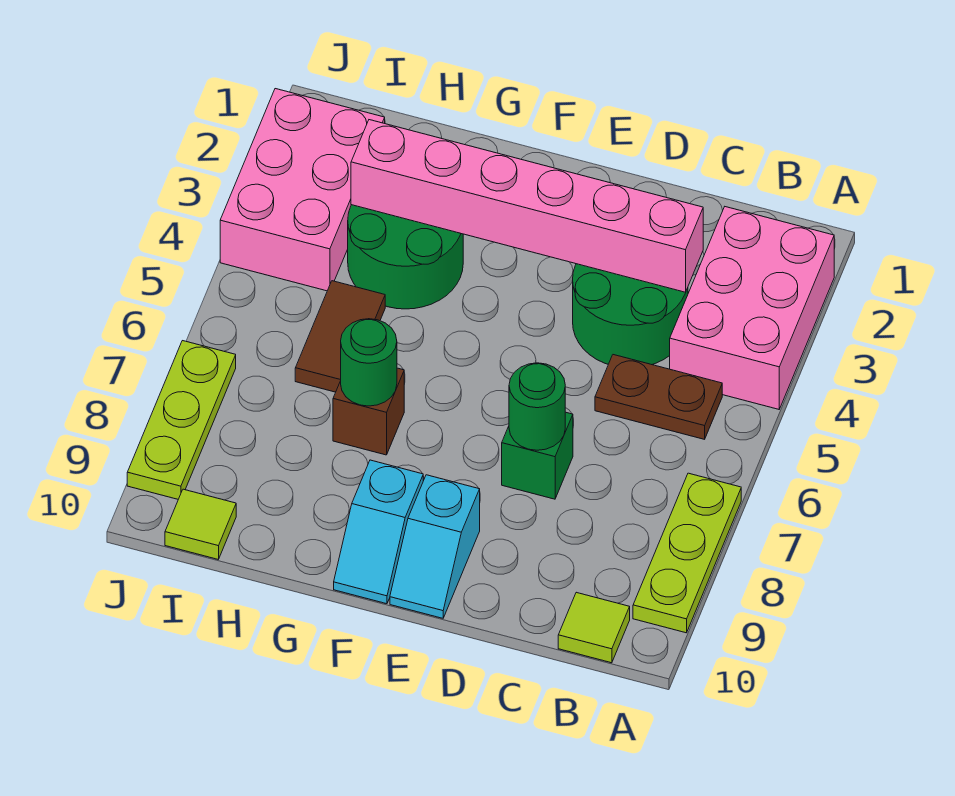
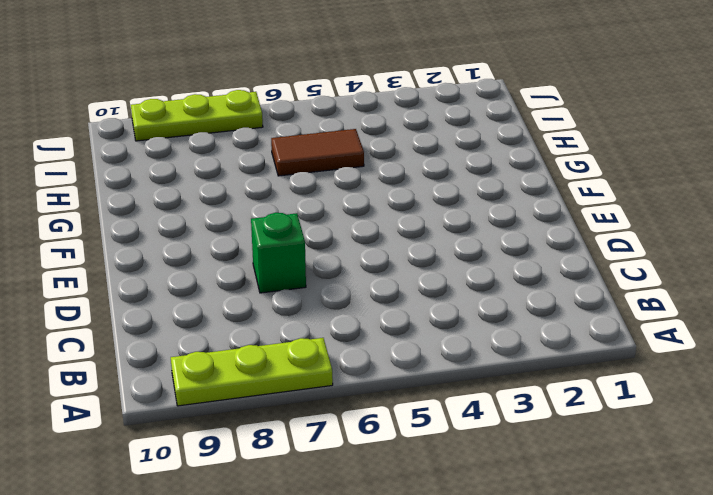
none -> pink 2x3 brick [670,207,834,409]
none -> brown 1x2 plate [595,355,722,439]
none -> lime 1x1 tile [558,592,630,663]

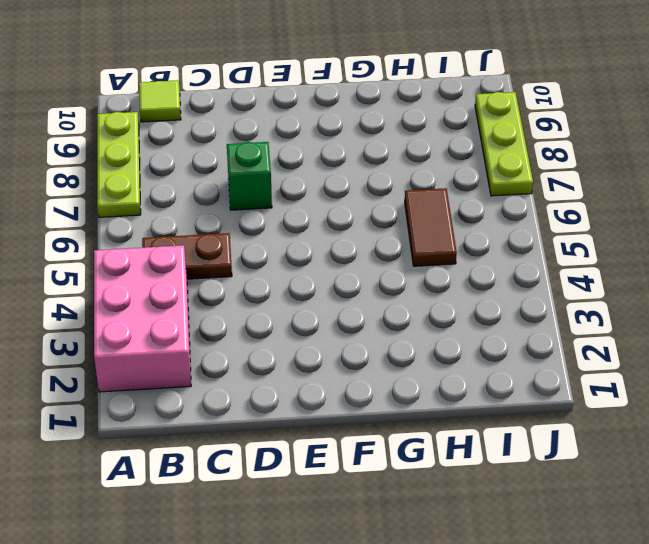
none -> green 2x2 round brick [573,264,688,365]
none -> cyan 1x2 slope [390,475,480,618]
none -> cyan 1x2 slope [334,460,423,604]

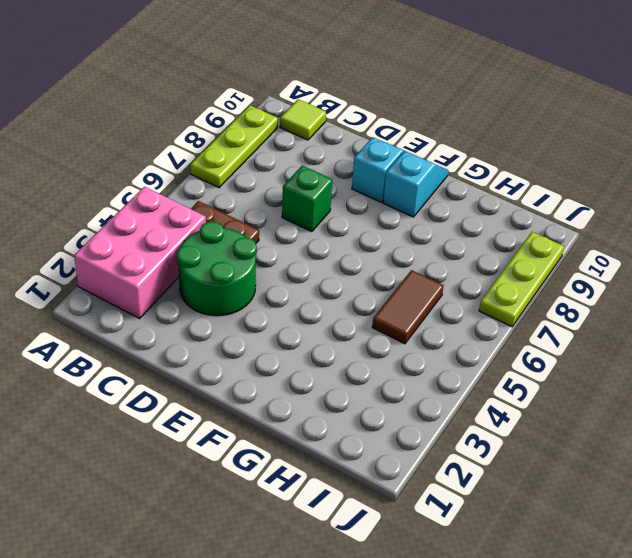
none -> green 2x2 round brick [348,205,463,309]
none -> brown 1x1 brick [333,368,404,455]
none -> pink 2x3 brick [220,89,385,291]

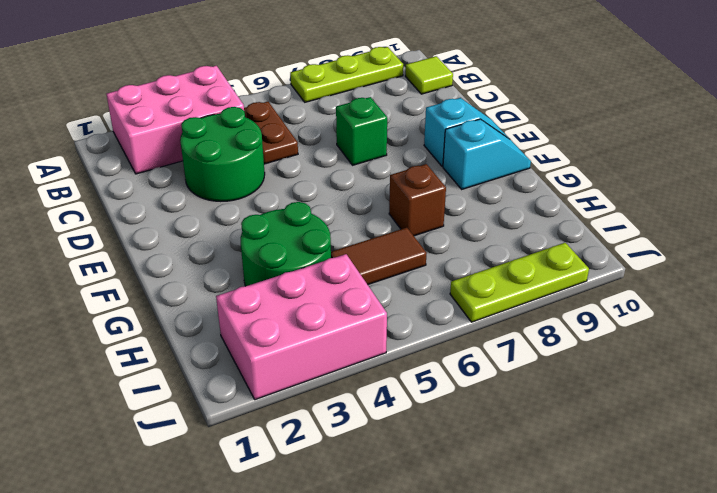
none -> lime 1x1 tile [165,489,236,559]
none -> pink 1x6 brick [351,120,703,292]
none -> green 1x1 round brick [509,363,565,450]

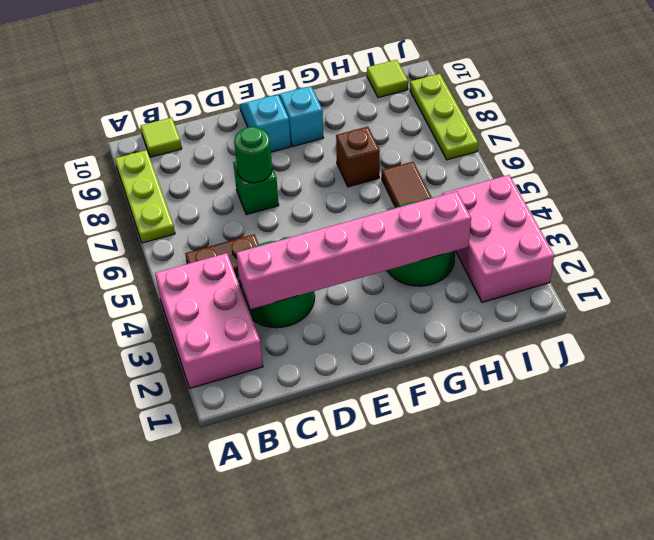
none -> green 1x1 round brick [341,319,397,406]

